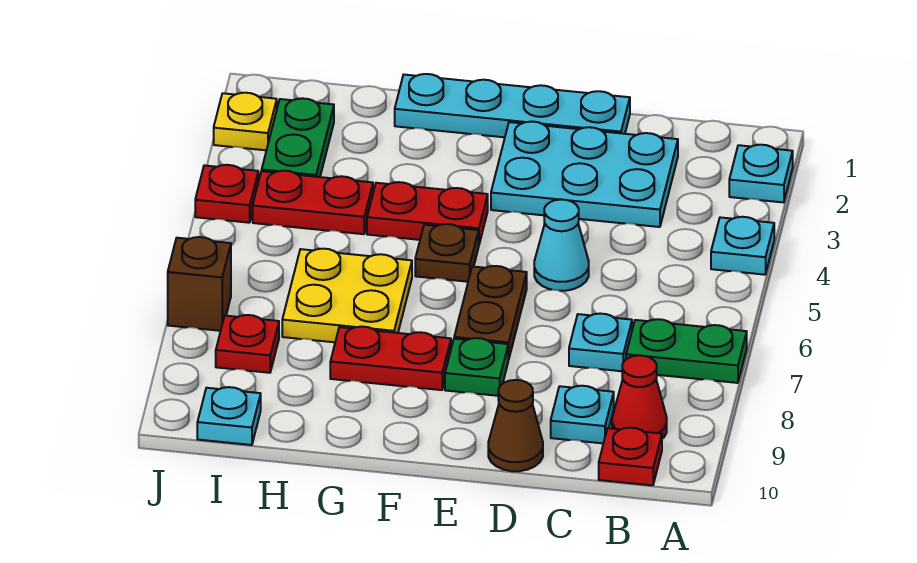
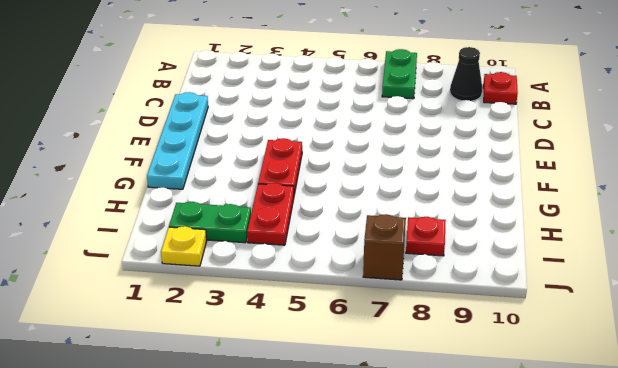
black 1x1 cone [450,47,482,101] -> red 1x1 cone [612,355,667,439]
none -> cyan 1x1 plate [729,145,793,202]
none -> cyan 1x1 plate [711,217,774,275]
none -> cyan 2x3 plate [491,122,678,227]

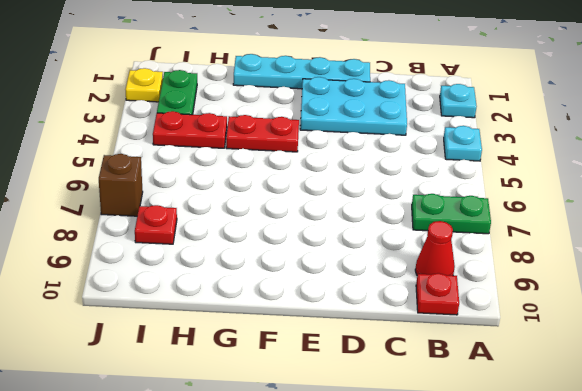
none -> cyan 1x1 plate [569,314,632,371]
none -> cyan 1x1 plate [551,386,614,443]
none -> cyan 1x1 cone [534,199,589,291]

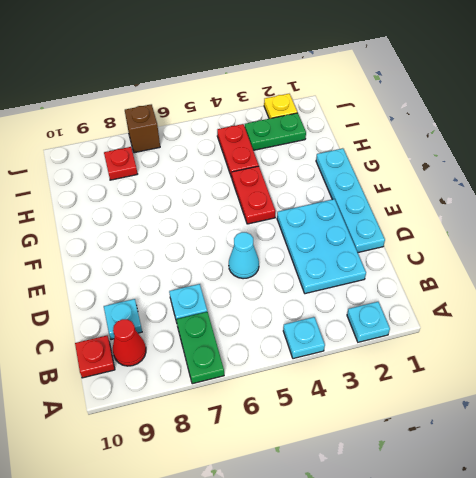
none -> brown 1x1 cone [488,380,543,471]
none -> brown 1x2 plate [454,266,527,360]
none -> green 1x1 plate [445,338,508,396]

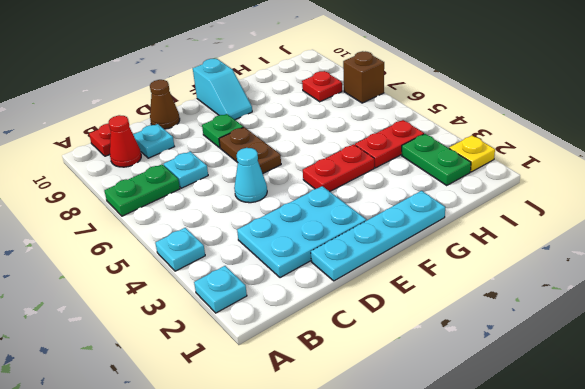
cyan 1x2 slope [193,59,252,120] -> none
none -> brown 1x1 plate [415,224,479,282]
none -> red 1x2 plate [330,327,451,390]
none -> yellow 2x2 plate [282,249,412,342]

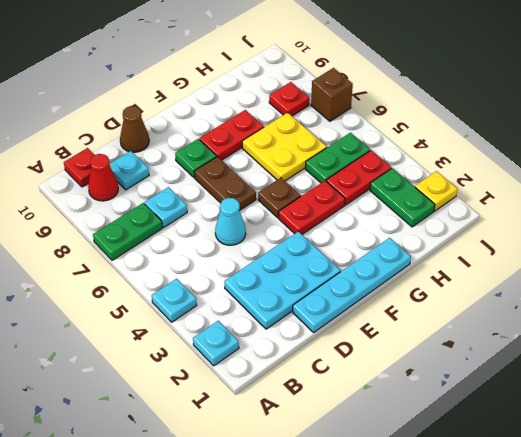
green 1x2 plate [305,133,370,183] -> none
none -> cyan 1x1 plate [197,387,261,445]
none -> red 1x1 plate [195,165,258,223]

